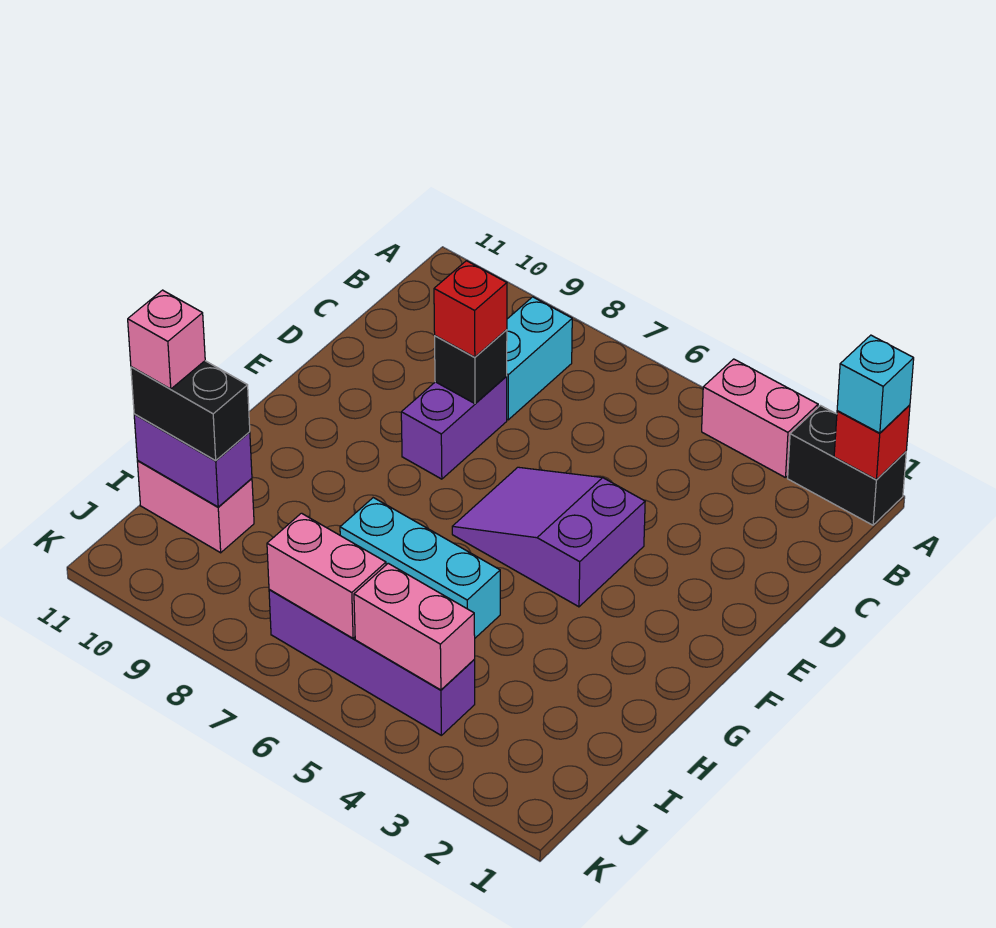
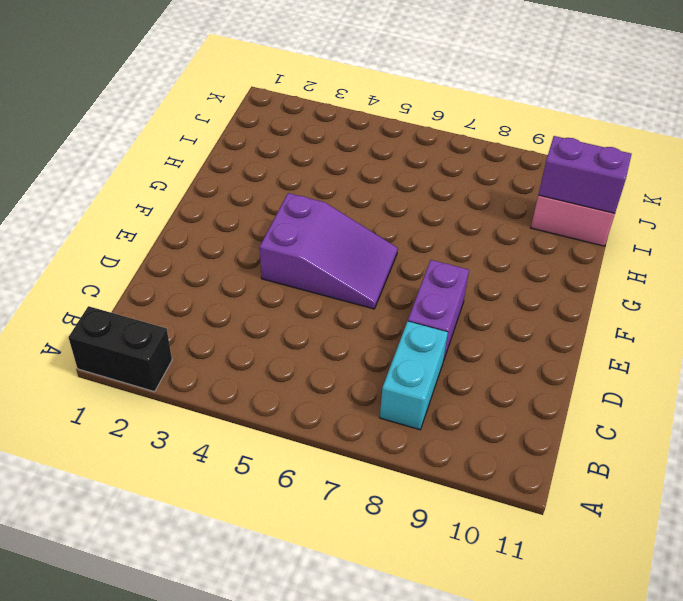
none -> pink 1x2 brick [702,359,818,478]
none -> cyan 1x3 brick [340,498,500,638]
none -> purple 1x4 brick [269,590,475,735]

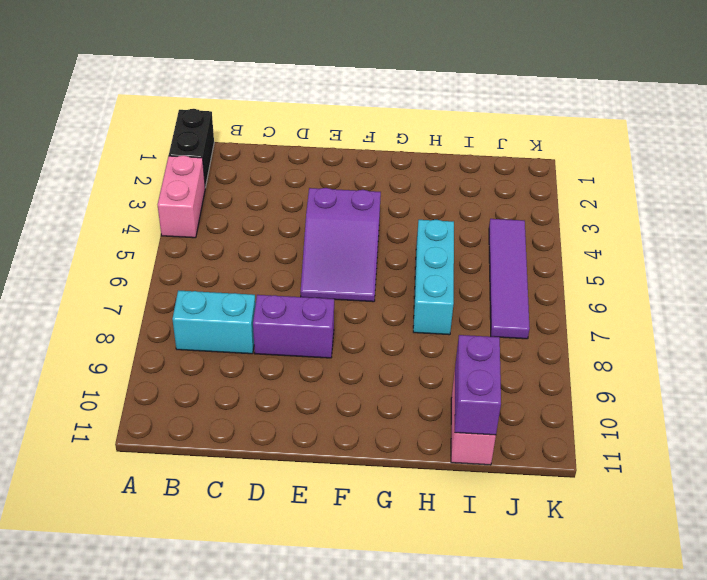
purple 1x4 tile [489,219,530,339] -> purple 1x4 brick [269,590,475,735]
none -> red 1x1 brick [834,405,910,479]
none -> black 1x1 brick [435,330,507,404]
none -> pink 1x2 brick [354,563,475,690]

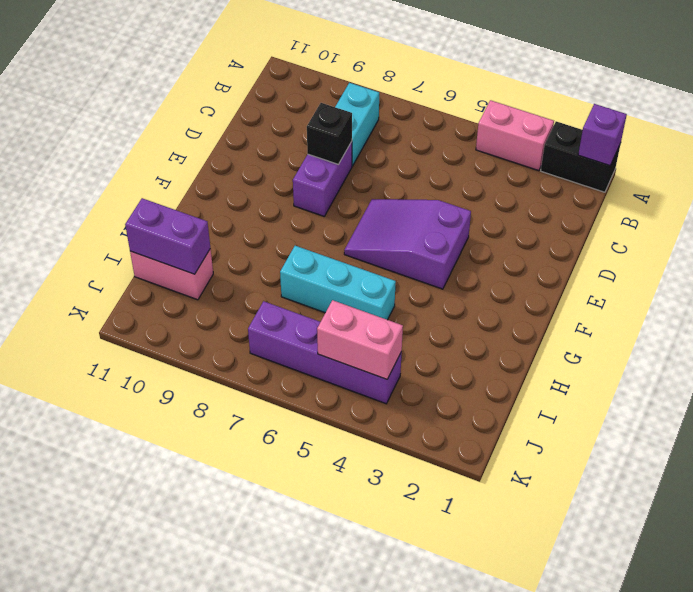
purple 1x1 brick [578,104,627,166] -> red 1x1 brick [834,405,910,479]
none -> pink 1x2 brick [267,513,386,638]
none -> cyan 1x1 brick [837,335,914,433]
none -> red 1x1 brick [434,261,507,357]

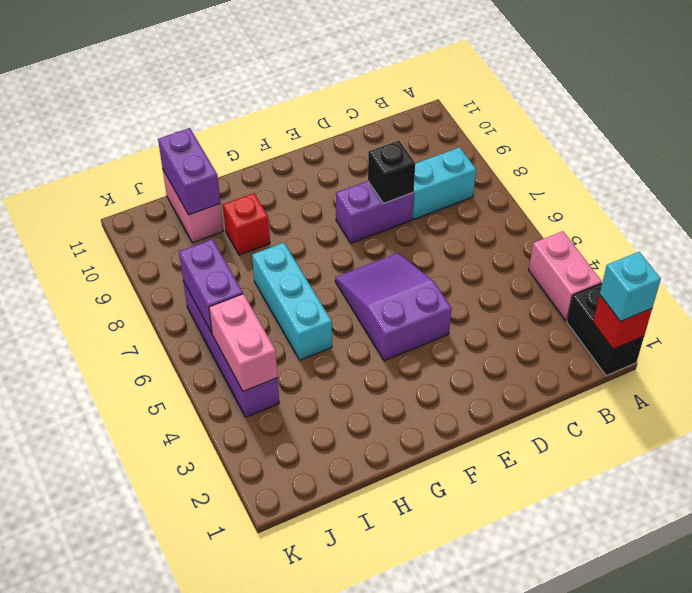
red 1x1 brick [223,193,270,255] -> red 1x1 brick moved to [434,261,507,357]
purple 1x2 brick [179,239,243,333] -> pink 1x2 brick [267,513,386,638]
none -> black 1x2 brick [131,361,250,460]
none -> pink 1x1 brick [128,290,205,389]

